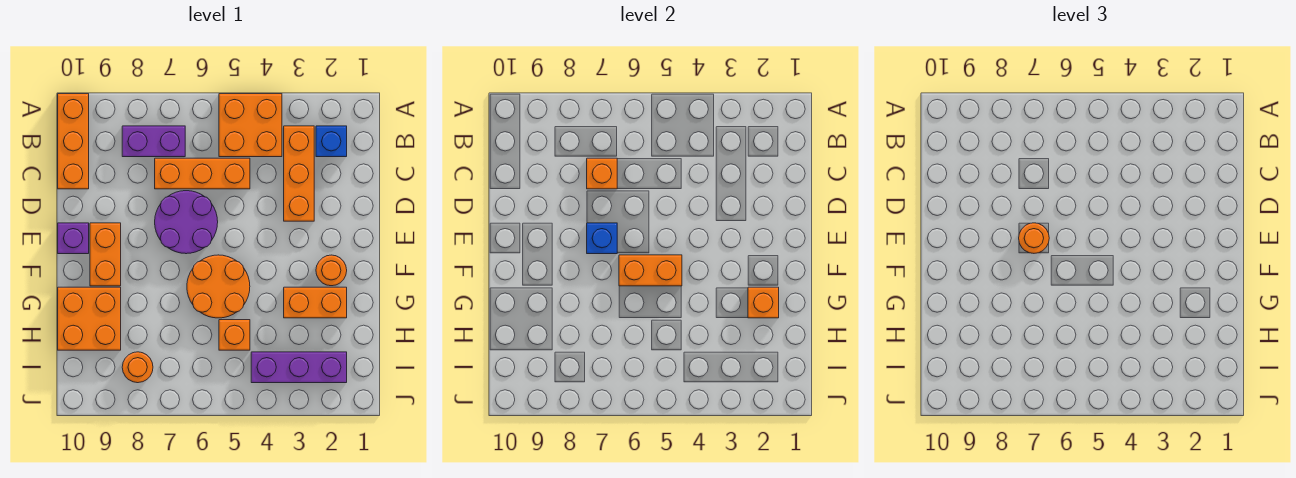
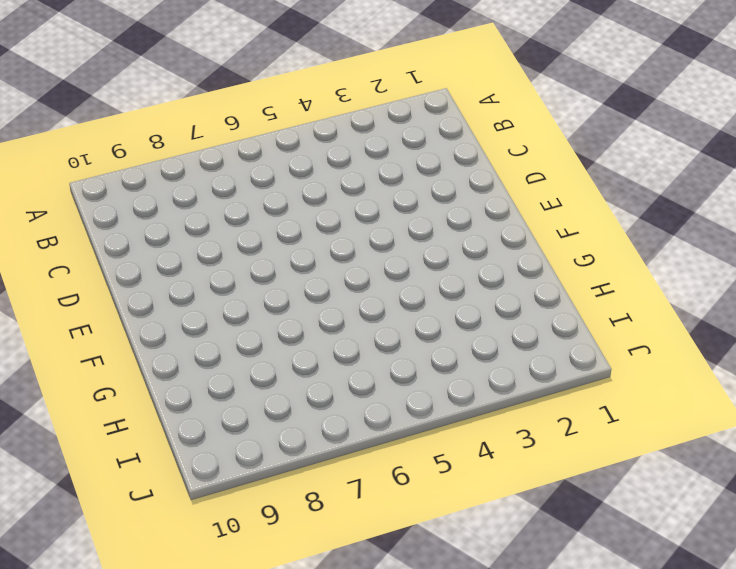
none -> orange 2x2 brick [219,94,282,157]
none -> orange 1x3 brick [58,94,89,189]
none -> blue 1x1 brick [316,126,347,157]

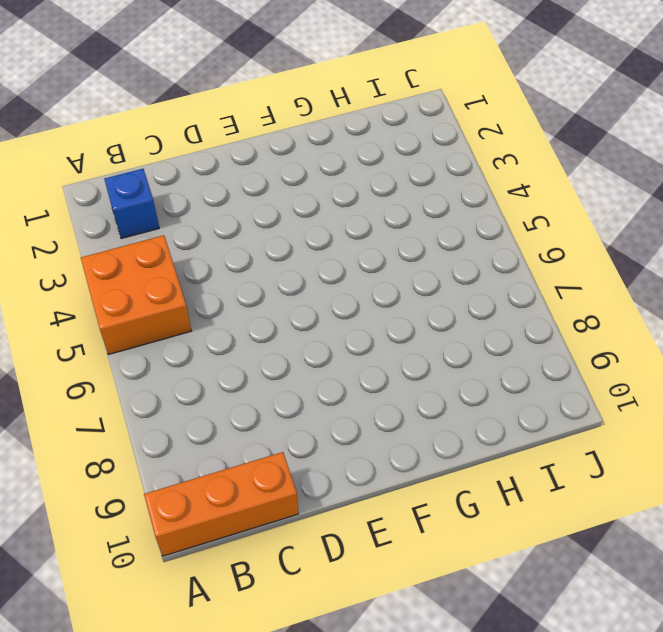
none -> orange 1x3 brick [284,126,314,221]
none -> purple 1x2 brick [122,126,185,157]
none -> orange 1x3 brick [155,158,250,189]

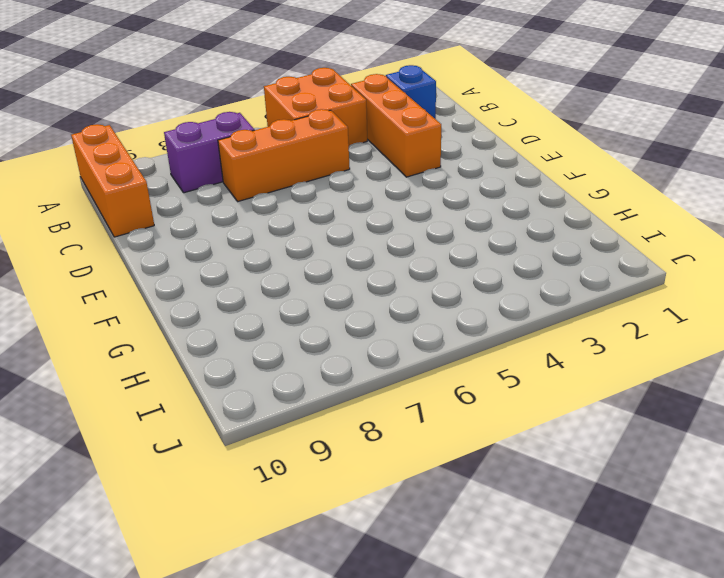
none -> purple 2x2 round brick [155,191,218,254]
none -> orange 1x2 brick [90,223,121,286]
none -> purple 1x1 brick [58,223,89,254]

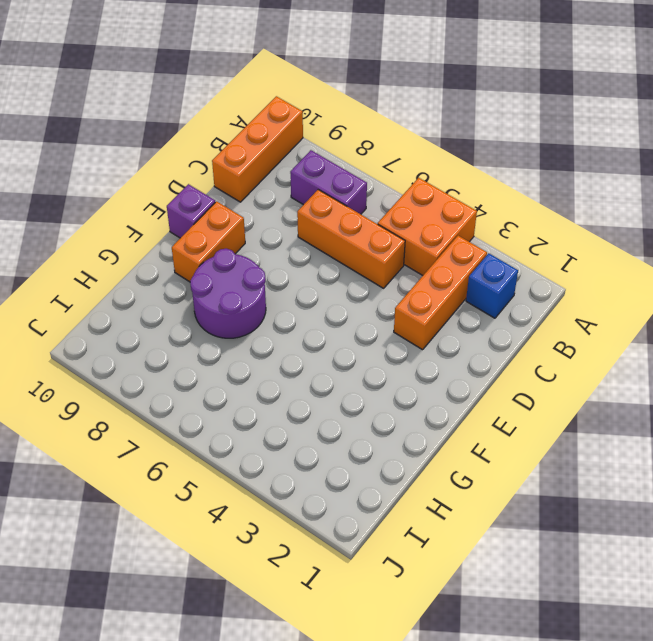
purple 2x2 round brick [190,249,266,338] -> purple 2x2 round brick moved to [155,191,218,254]
none -> orange 1x1 round brick [316,255,347,286]
none -> orange 2x2 round brick [187,255,250,318]
none -> orange 1x2 brick [284,287,347,318]

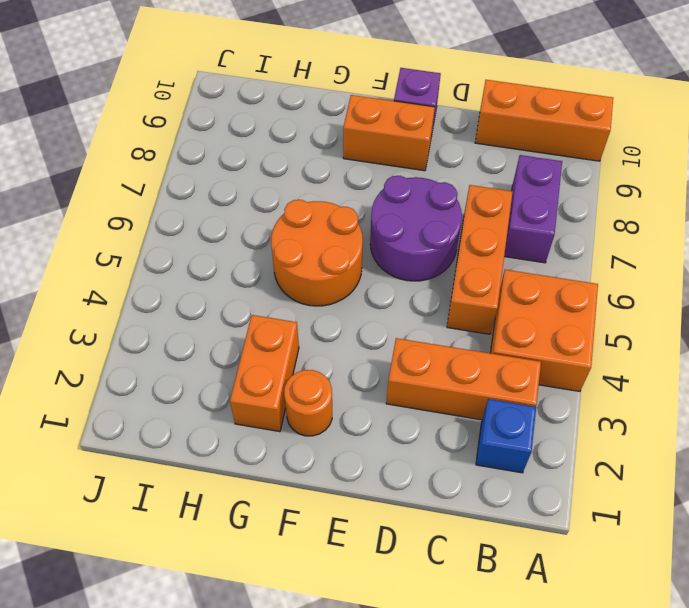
none -> orange 2x2 brick [58,287,121,350]
none -> orange 1x1 brick [219,320,250,350]
none -> purple 1x3 brick [251,352,347,383]

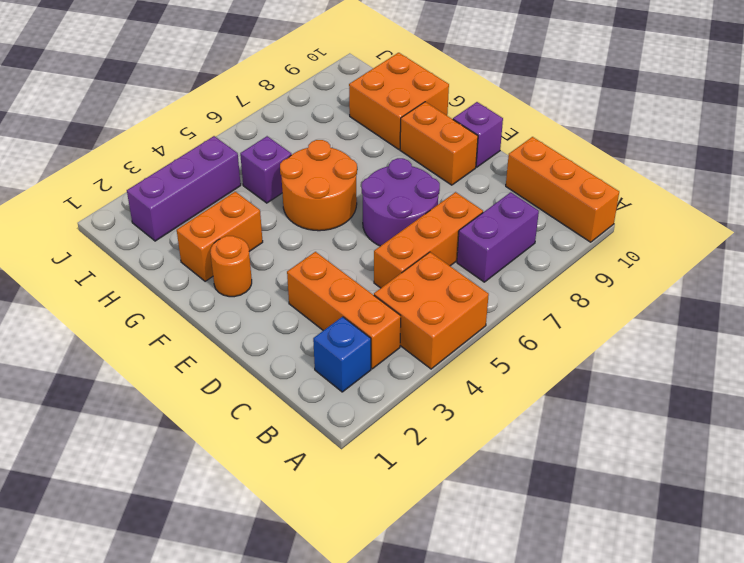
purple 1x1 brick [240,136,291,203] -> orange 1x1 brick [219,320,250,350]
none -> orange 1x1 round brick [122,352,153,383]
none -> orange 1x1 brick [587,158,617,189]
none -> blue 1x1 brick [587,223,617,254]

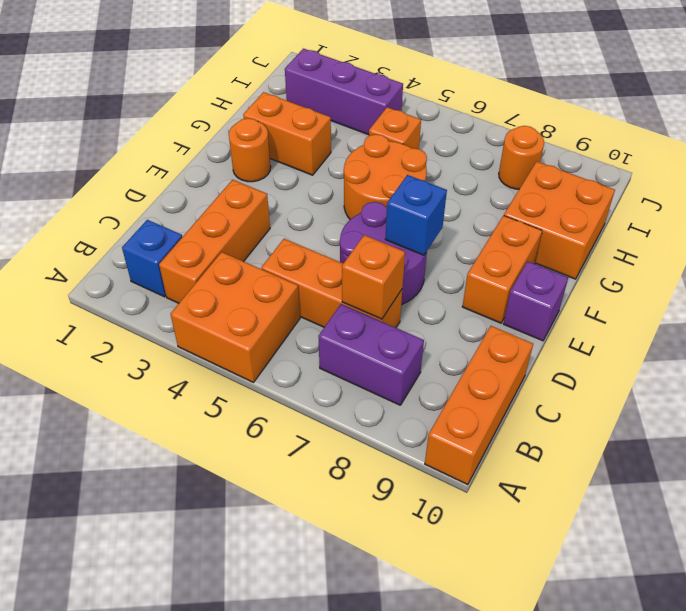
none -> orange 1x2 brick [619,255,682,286]
none -> orange 1x1 brick [748,287,779,318]
none -> orange 1x1 round brick [1019,223,1049,253]

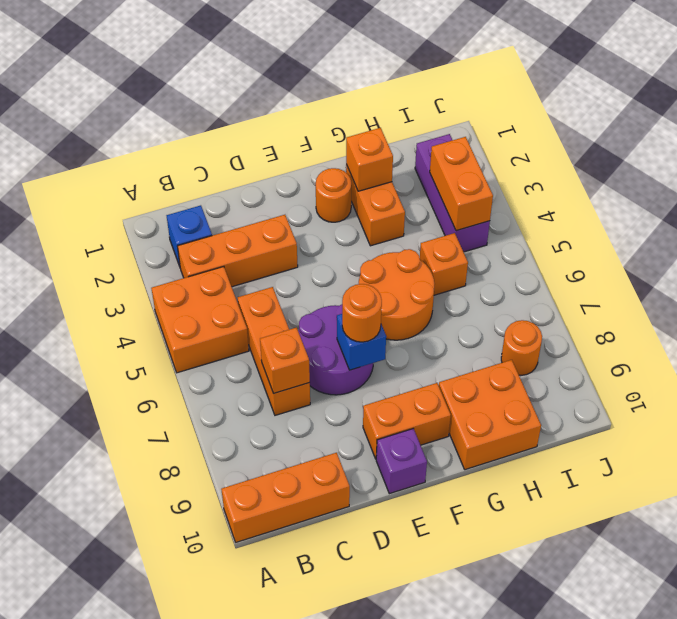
orange 1x2 brick [430,137,493,231] -> orange 1x2 brick moved to [619,255,682,286]
none -> purple 1x2 brick [122,126,185,157]

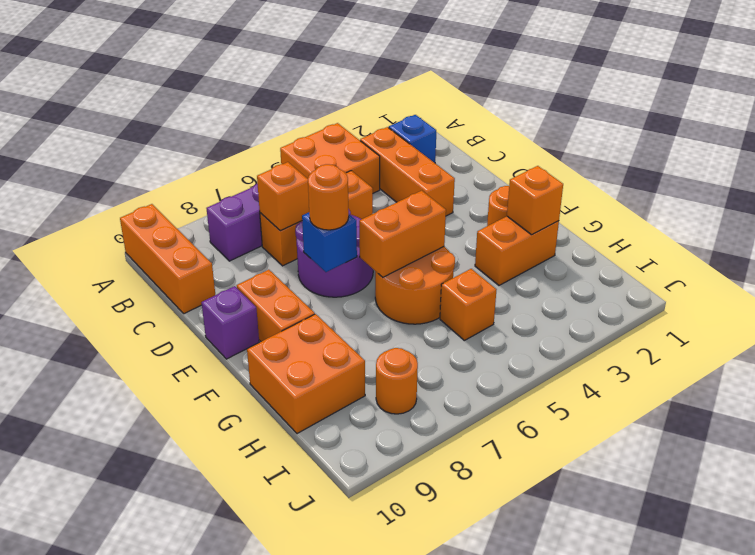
none -> purple 1x3 brick [251,352,347,383]

